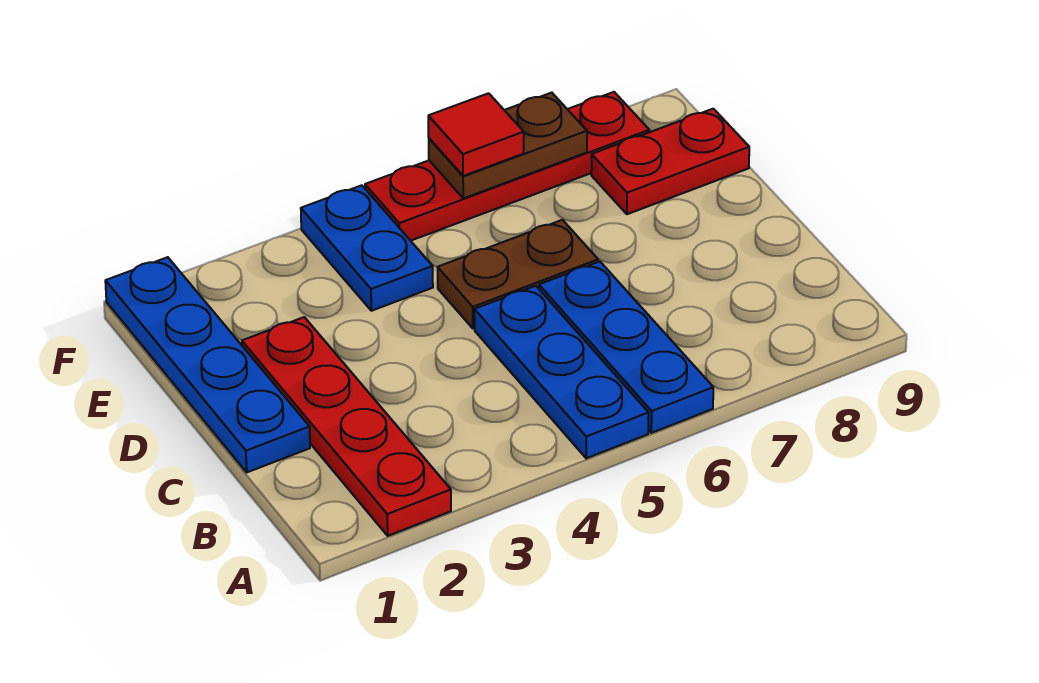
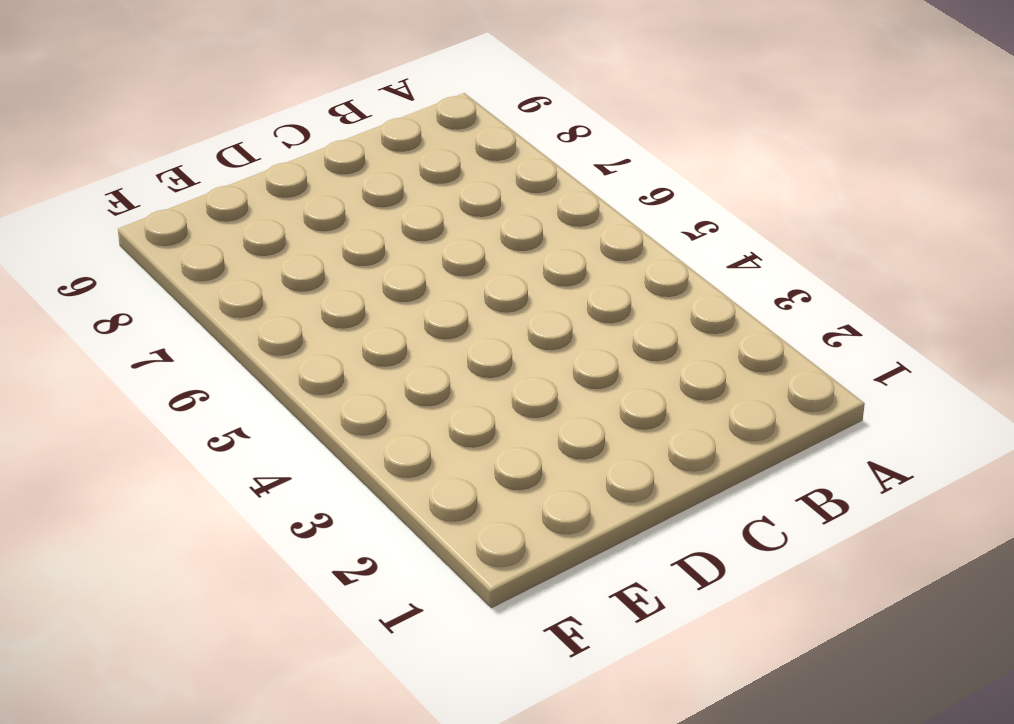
none -> red 1x4 plate [242,317,451,536]
none -> blue 1x3 plate [474,286,649,458]

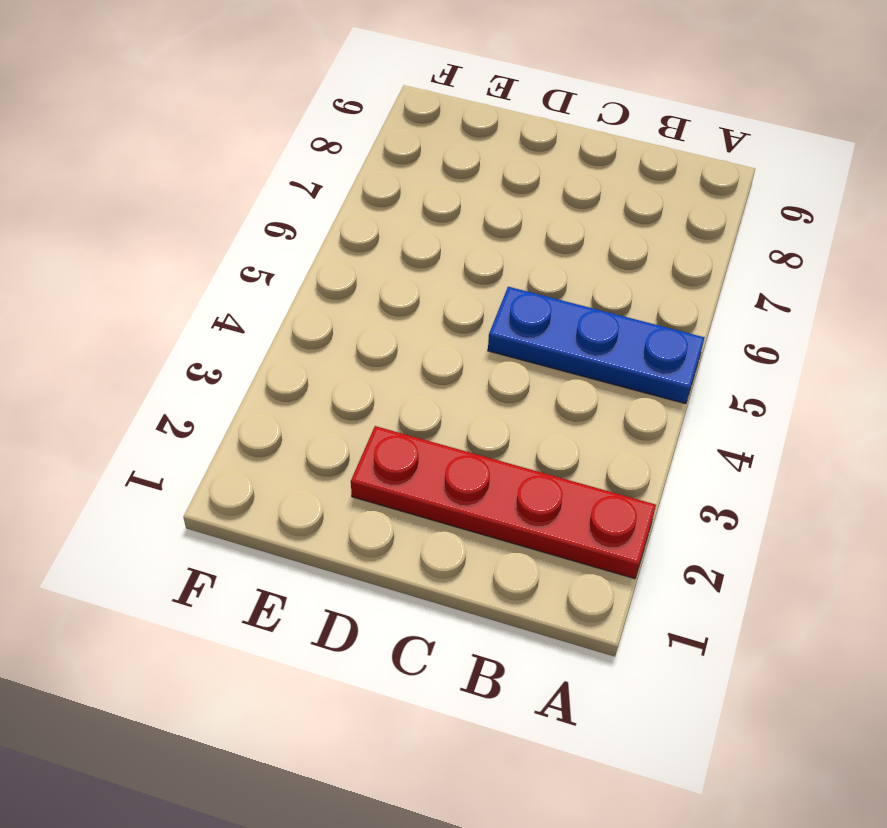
none -> blue 1x3 plate [539,261,713,433]
none -> blue 1x4 plate [105,257,310,472]

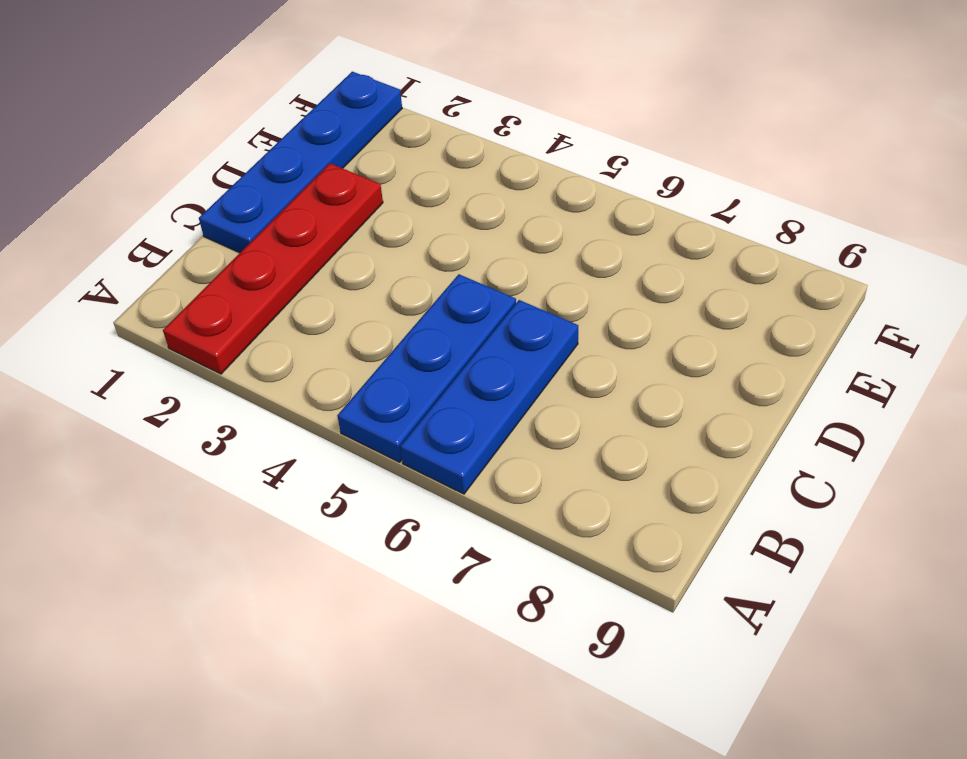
none -> brown 1x2 plate [438,220,598,328]
none -> blue 1x2 plate [301,185,433,311]

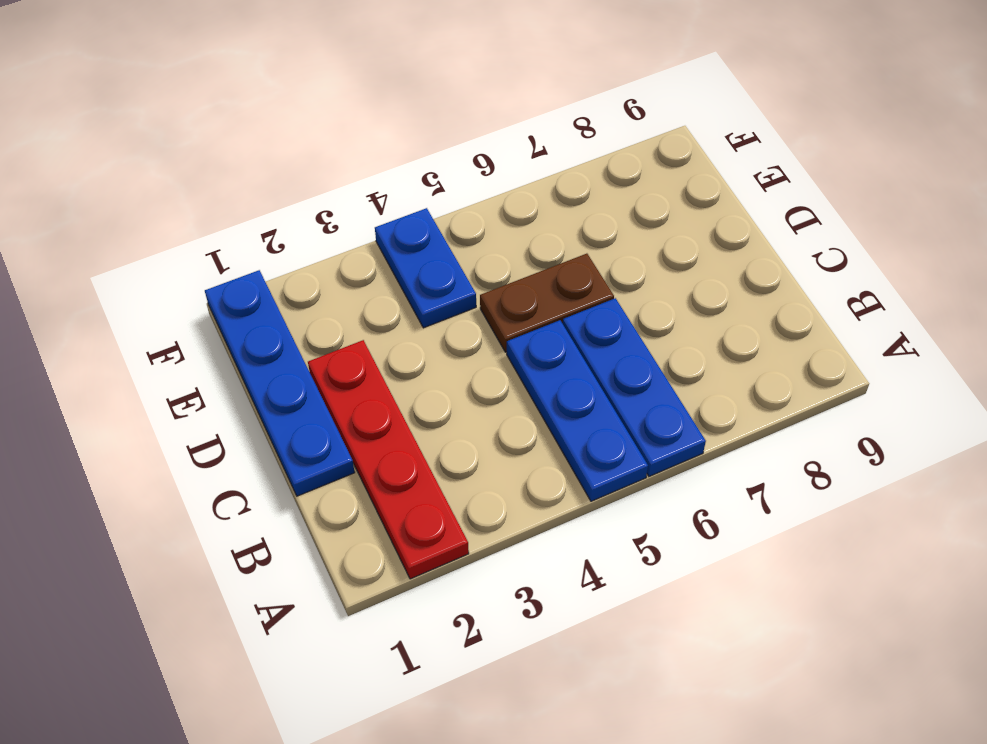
none -> red 1x2 plate [591,109,749,214]
none -> red 1x4 plate [365,92,649,241]

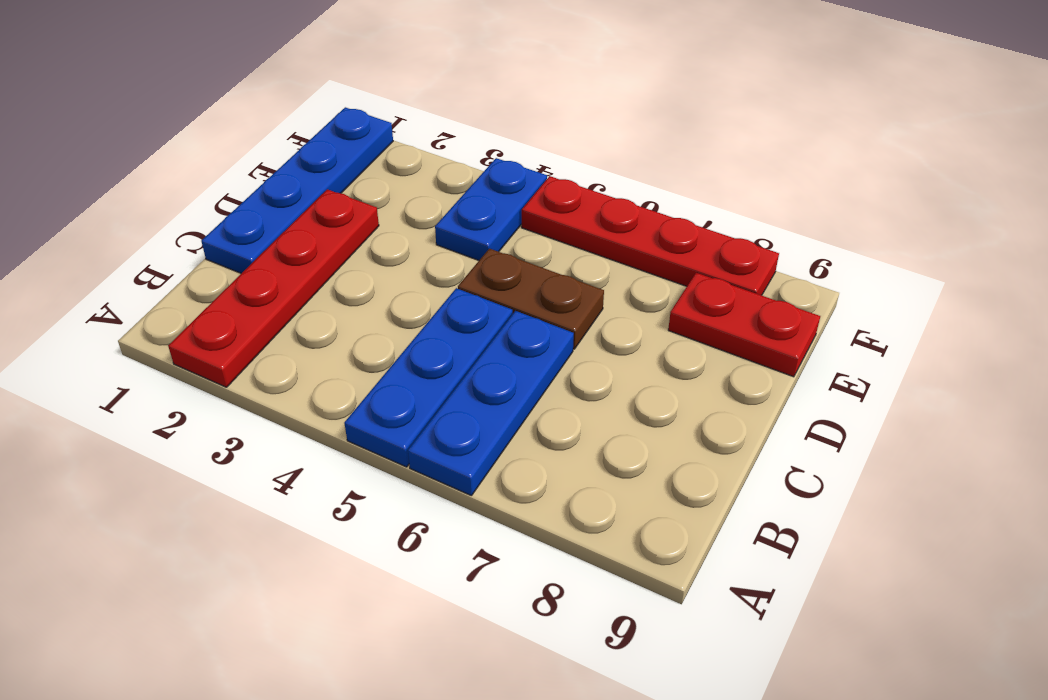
none -> brown 1x2 plate [429,93,587,198]
none -> red 1x1 tile [428,93,524,176]

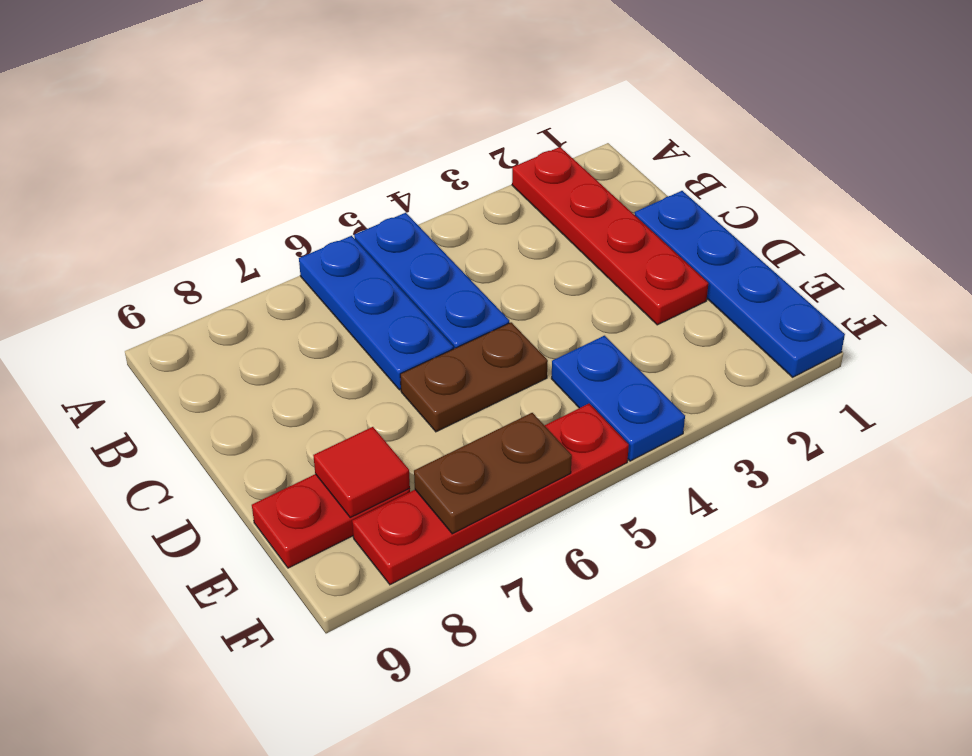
red 1x1 tile [313,427,410,517] -> red 1x1 tile moved to [428,93,524,176]

